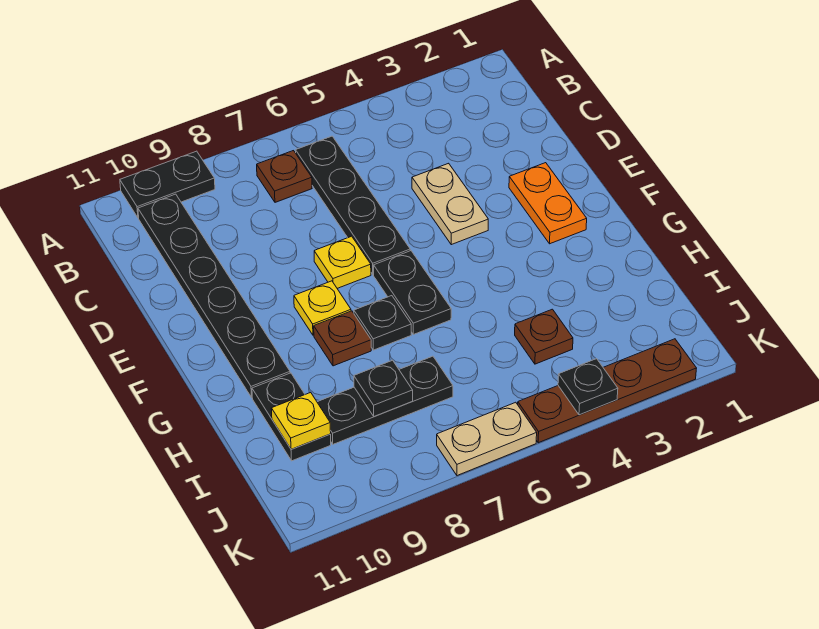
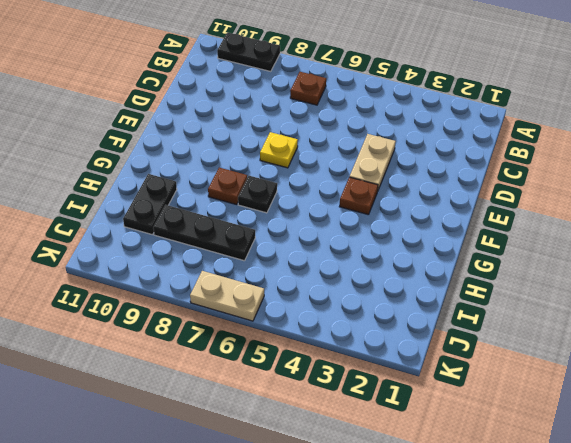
brown 1x1 plate [339,177,378,215] -> brown 1x1 plate moved to [515,309,573,364]
none -> black 1x4 plate [296,136,410,275]
none -> black 1x6 plate [138,194,290,397]
none -> orange 1x2 plate [509,163,587,244]

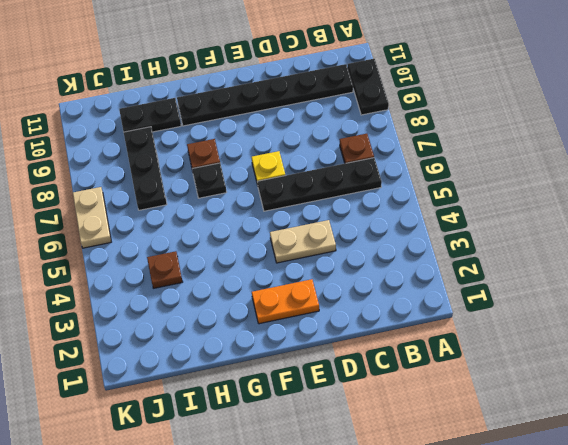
none -> black 1x2 plate [374,251,451,334]
none -> yellow 1x1 plate [294,281,351,335]
none -> brown 1x4 plate [518,339,697,443]

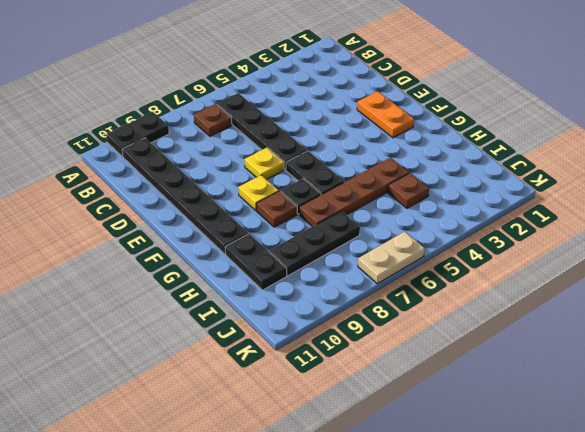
brown 1x4 plate [299,157,409,227] -> brown 1x4 plate moved to [518,339,697,443]
none -> tan 1x2 plate [412,163,488,245]
none -> black 1x1 plate [354,360,413,417]
none -> yellow 1x1 plate [271,392,331,449]

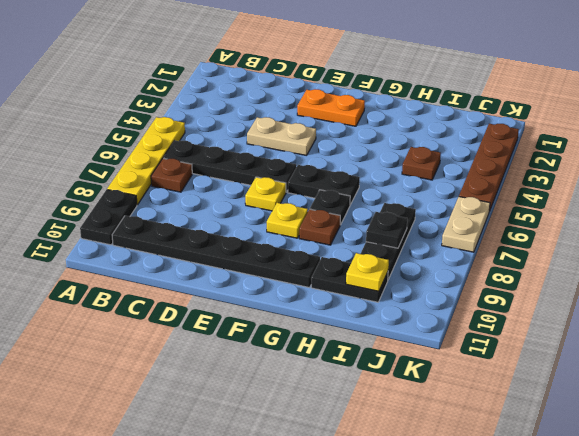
yellow 1x4 plate [107,117,185,205] -> none
none -> black 1x1 plate [558,359,618,415]

